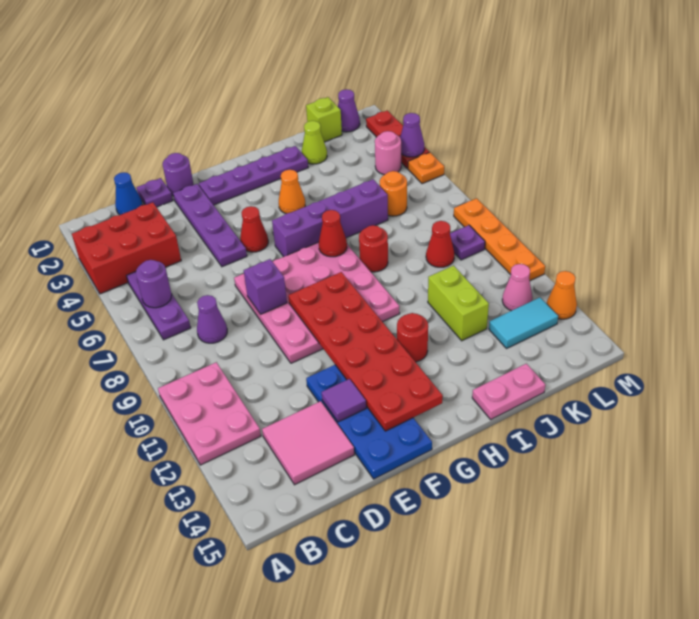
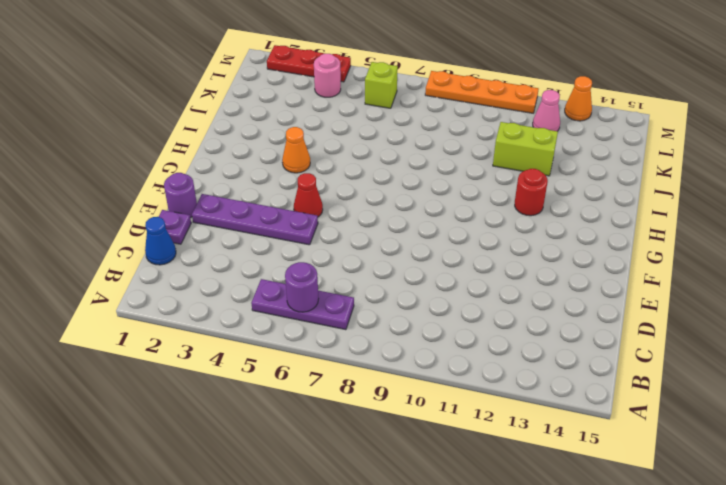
lime 1x1 brick [365,62,398,108] -> lime 1x1 brick moved to [306,97,342,142]
none -> red 2x3 brick [72,202,181,294]
none -> pink 2x3 plate [158,362,261,465]
none -> purple 1x1 cone [197,295,227,343]
none -> pink 2x2 tile [262,401,354,485]

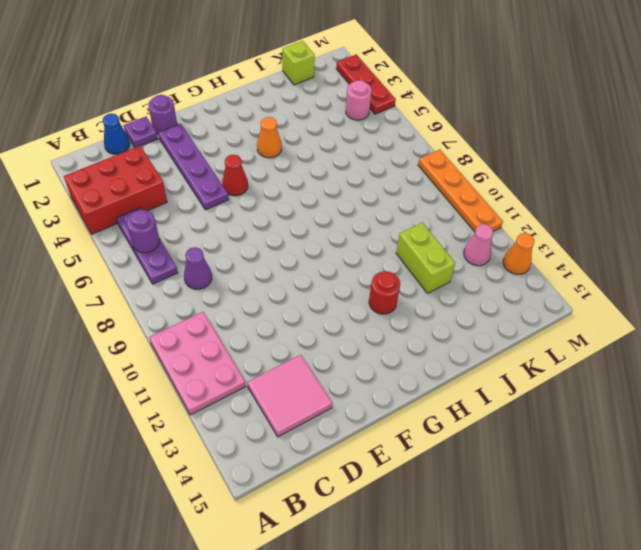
none -> pink 4x4 plate [234,242,400,363]
none -> blue 2x4 plate [306,365,432,479]
none -> purple 1x4 plate [199,146,308,205]
none -> purple 1x4 brick [272,179,388,257]

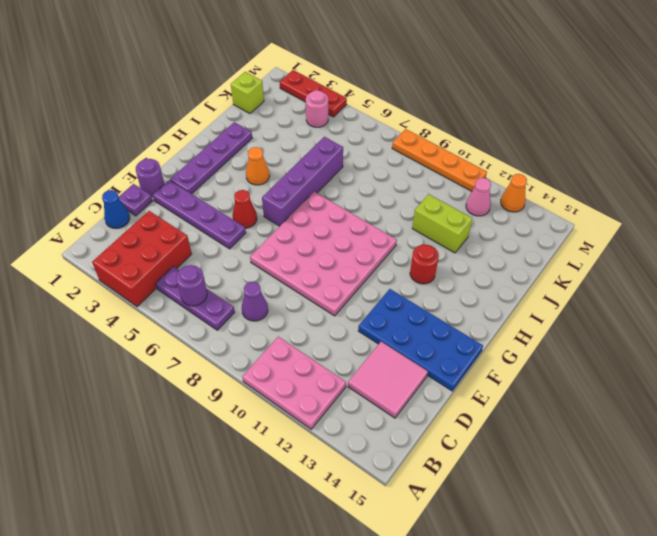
none -> red 1x1 round brick [359,225,388,272]
none -> pink 1x2 plate [472,364,545,419]
none -> lime 1x1 cone [302,121,327,164]
none -> orange 1x1 round brick [380,171,407,216]

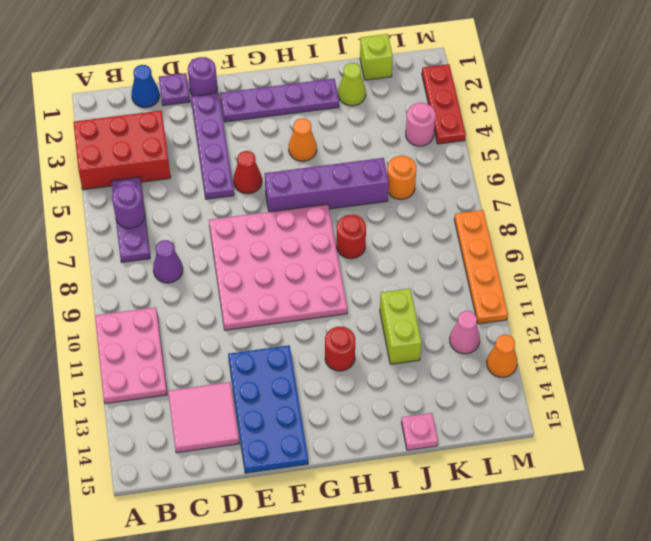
pink 1x1 plate [401,413,438,450] -> pink 1x2 plate [472,364,545,419]
none -> red 1x1 cone [426,221,455,267]
none -> cyan 1x2 tile [489,297,558,348]
none -> purple 1x1 cone [338,89,360,132]
none -> purple 1x1 plate [450,225,485,260]

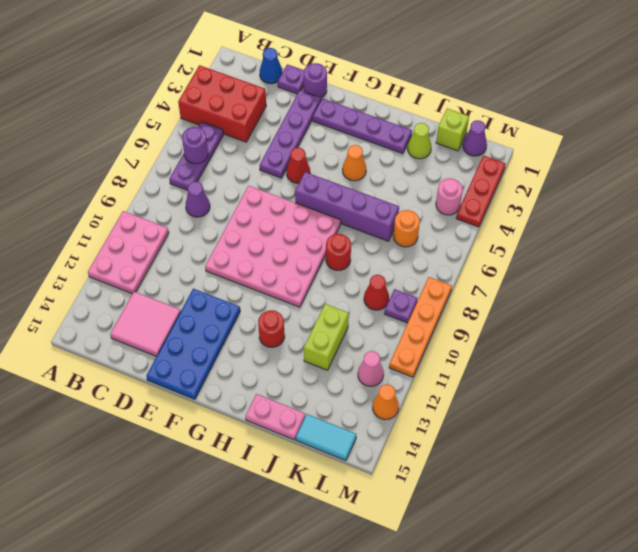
cyan 1x2 tile [296,414,356,461] -> cyan 1x2 tile moved to [489,297,558,348]
none -> orange 1x1 plate [408,152,444,184]
none -> purple 1x1 brick [244,259,287,314]
none -> purple 1x1 tile [322,379,366,422]
none -> red 2x6 plate [288,272,443,431]

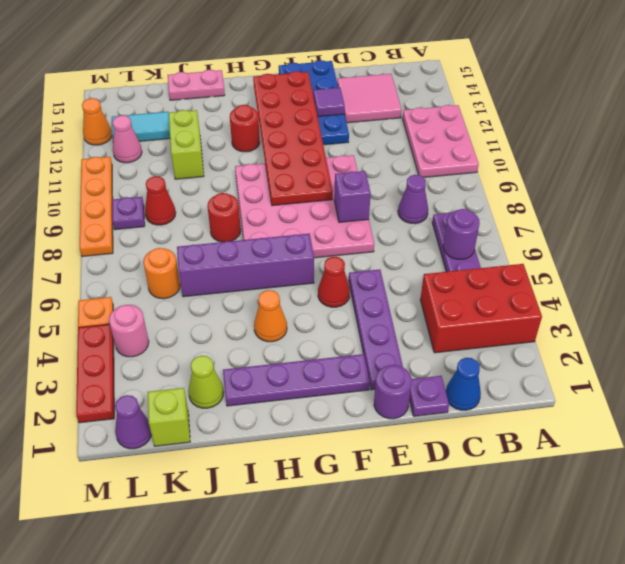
none -> red 1x1 cone [319,210,347,257]
none -> purple 1x1 cone [400,113,424,157]

